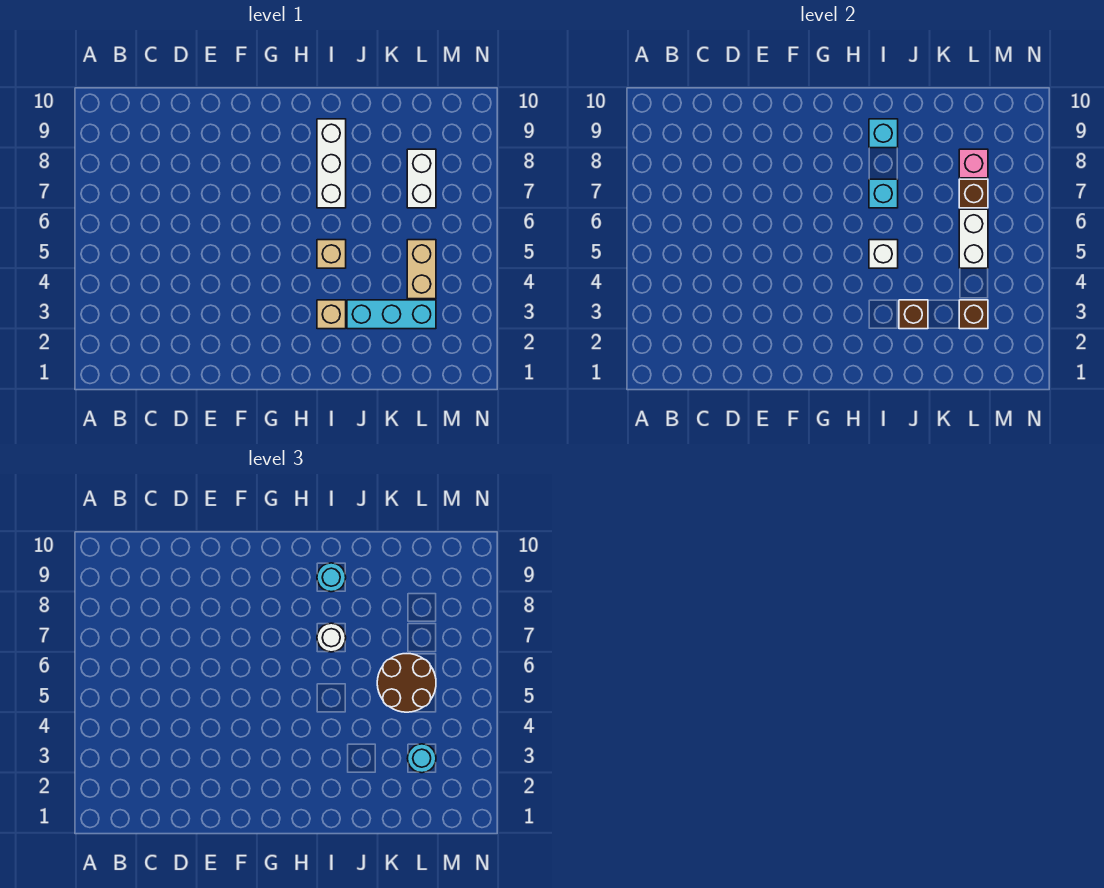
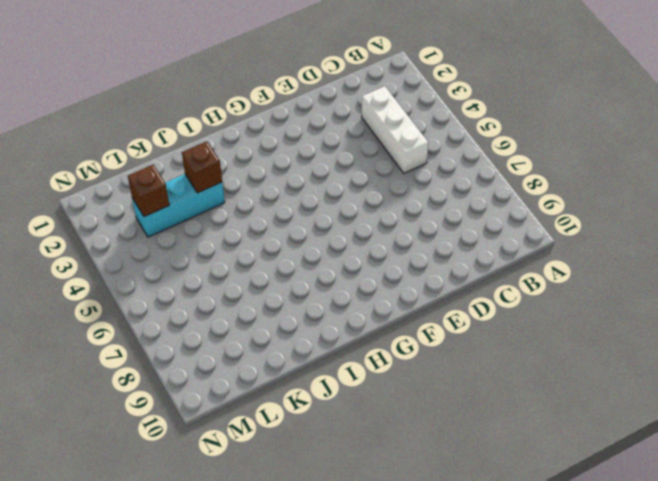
white 1x3 brick [362,86,428,173] -> white 1x3 brick moved to [317,119,346,208]
none -> tan 1x1 brick [317,300,346,329]
none -> tan 1x1 brick [317,240,346,268]
none -> tan 1x2 brick [407,240,436,299]

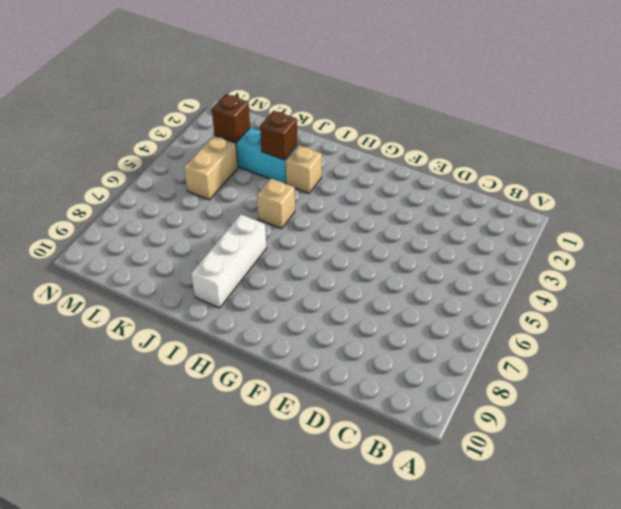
none -> white 1x2 brick [407,149,436,208]
none -> white 1x1 brick [869,240,898,268]
none -> cyan 1x1 brick [869,179,898,208]

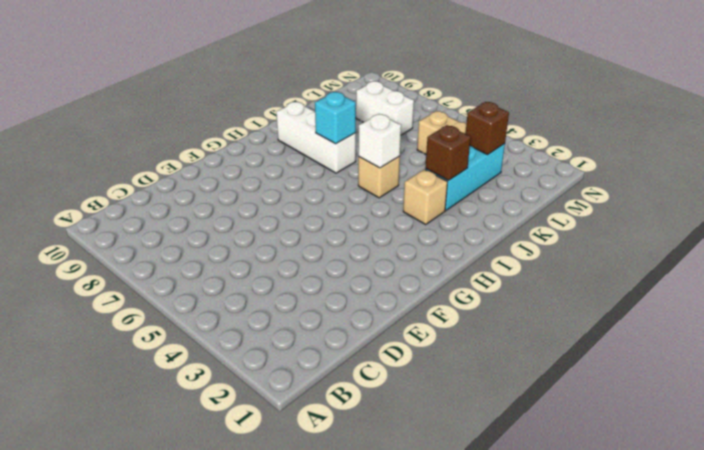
none -> cyan 1x1 brick [869,119,898,148]
none -> white 1x2 brick [959,209,988,268]
none -> brown 1x1 brick [959,179,988,208]

